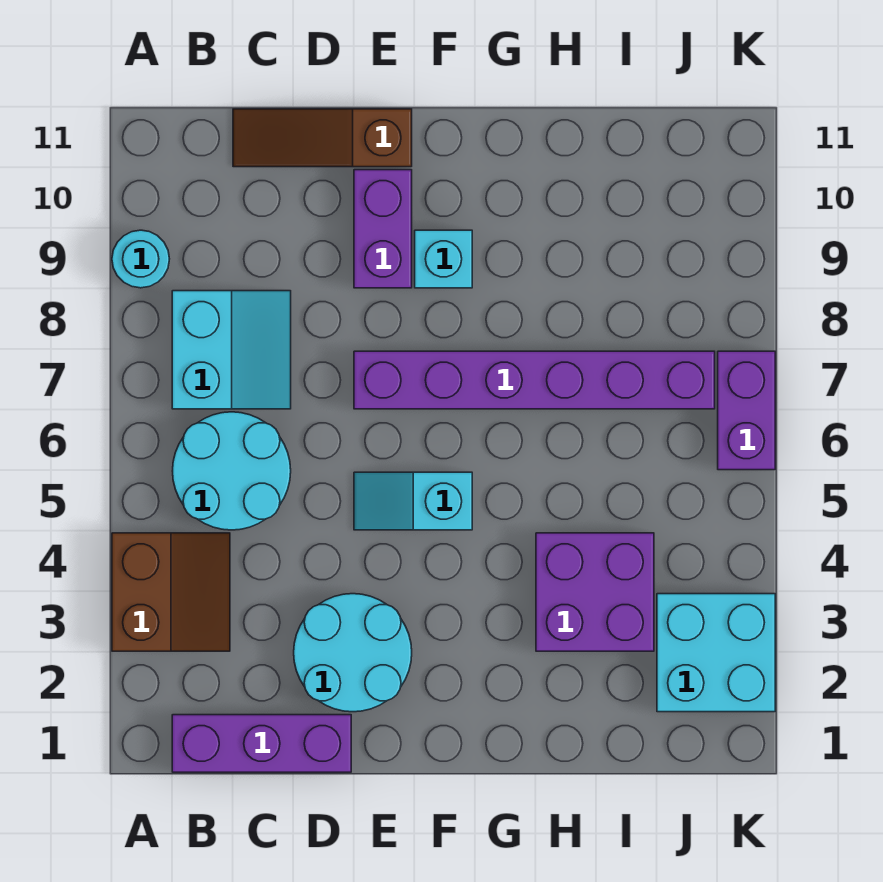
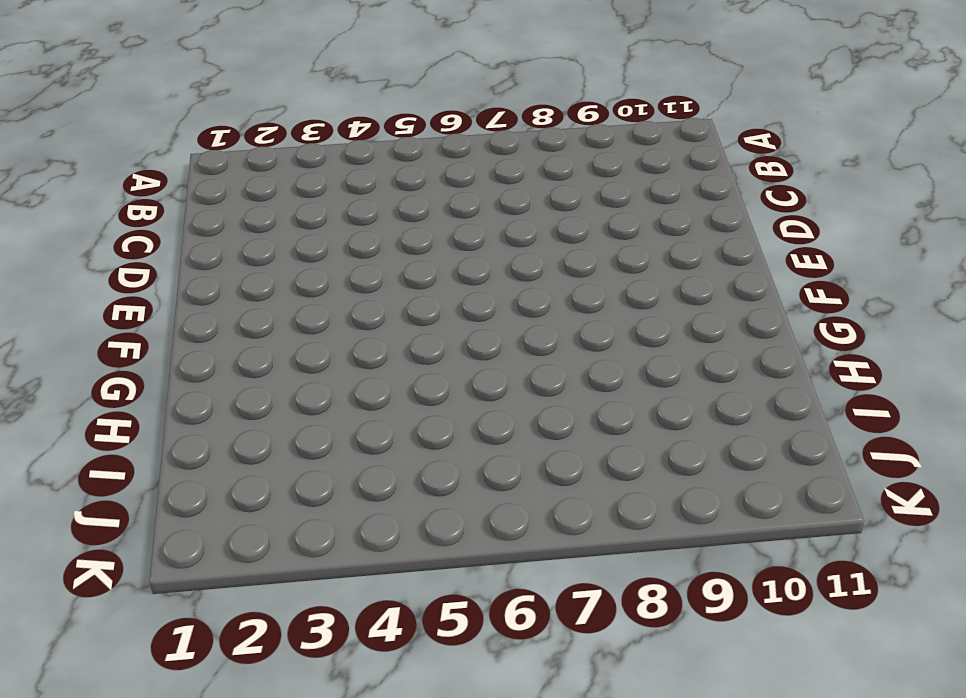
none -> brown 2x2 slope [112,533,230,651]
none -> cyan 1x1 round brick [112,230,169,288]
none -> purple 1x3 brick [172,715,351,772]

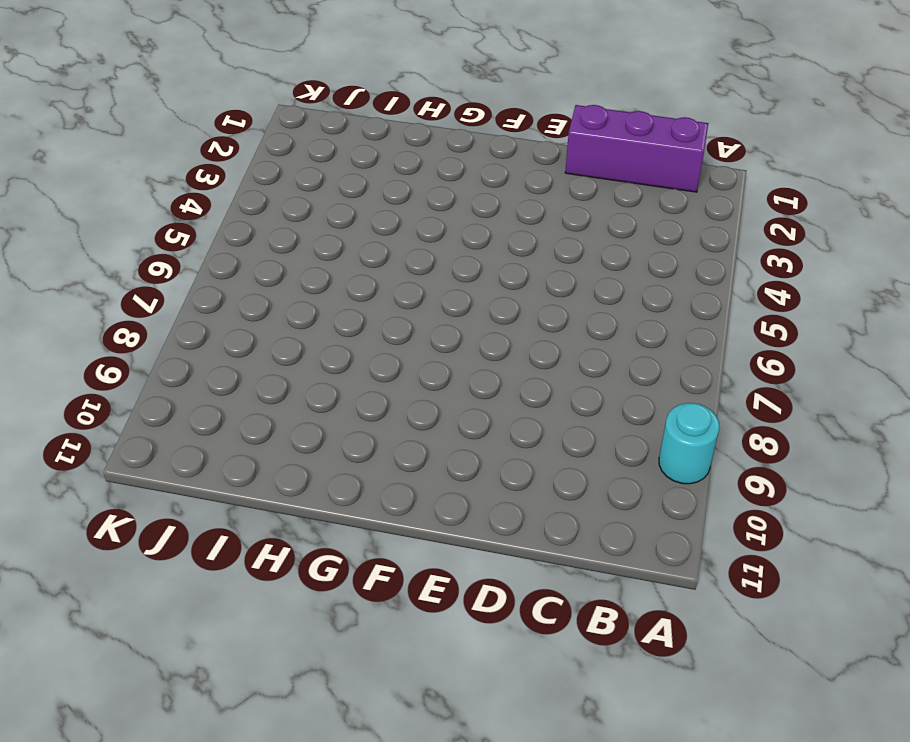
none -> brown 2x2 slope [112,533,230,651]
none -> cyan 2x2 round brick [173,412,291,530]
none -> cyan 2x2 slope [172,291,291,409]

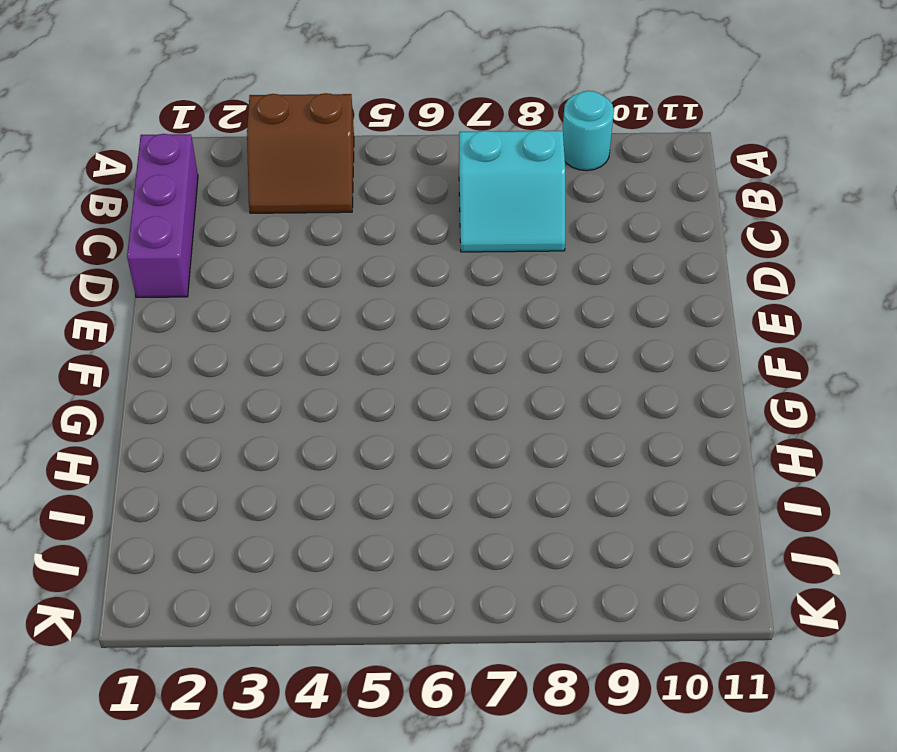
none -> cyan 2x2 round brick [173,412,291,530]
none -> brown 1x3 slope [233,109,412,167]
none -> cyan 2x2 round brick [294,594,412,712]

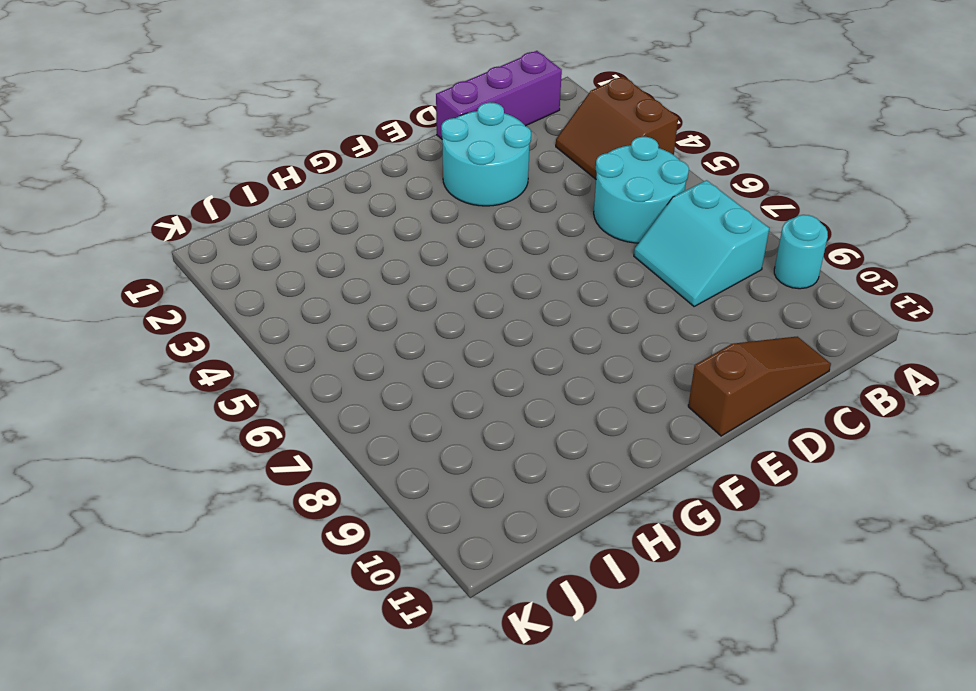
none -> cyan 1x2 slope [354,472,472,530]
none -> purple 1x6 brick [354,351,715,409]
none -> purple 1x2 brick [354,170,412,288]

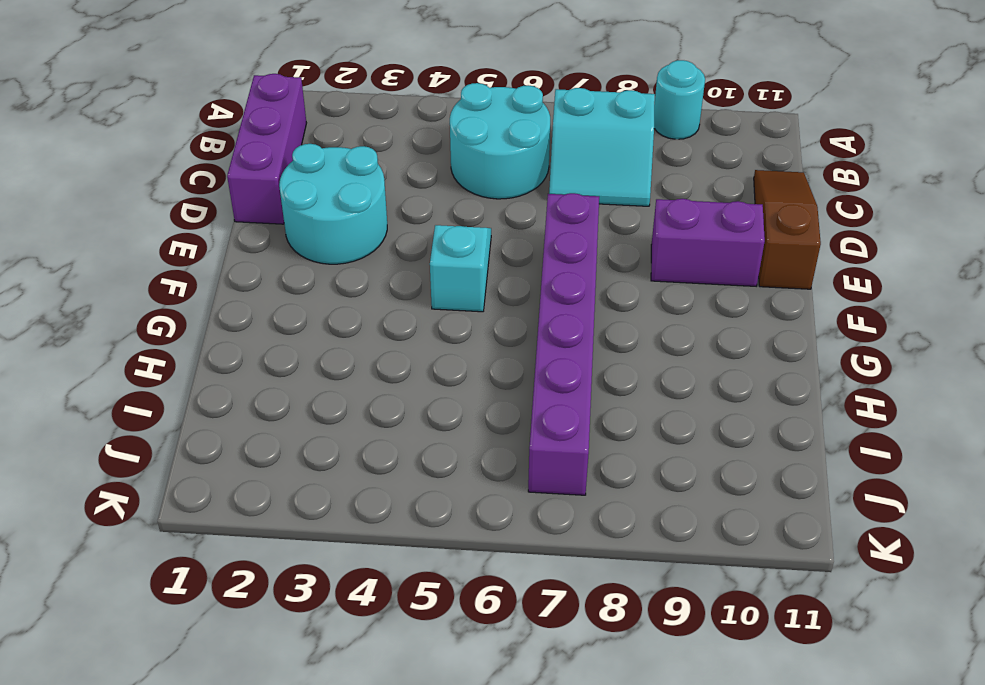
none -> brown 2x2 slope [112,533,230,651]
none -> cyan 1x1 brick [415,230,472,288]
none -> purple 2x2 brick [536,533,654,651]

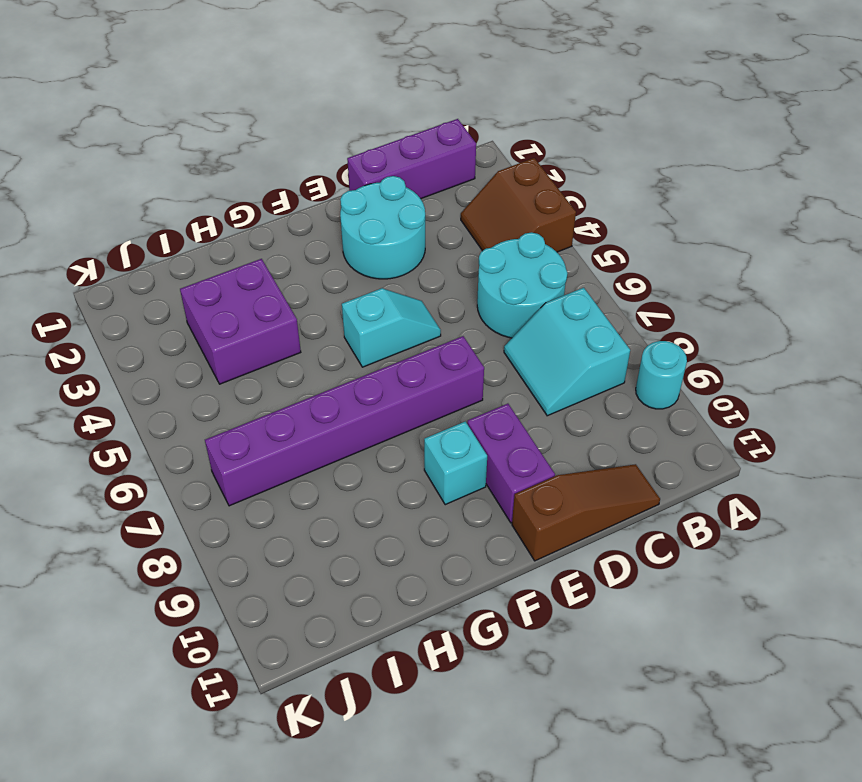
none -> cyan 2x2 brick [657,594,775,712]
none -> purple 1x2 brick [718,351,775,470]

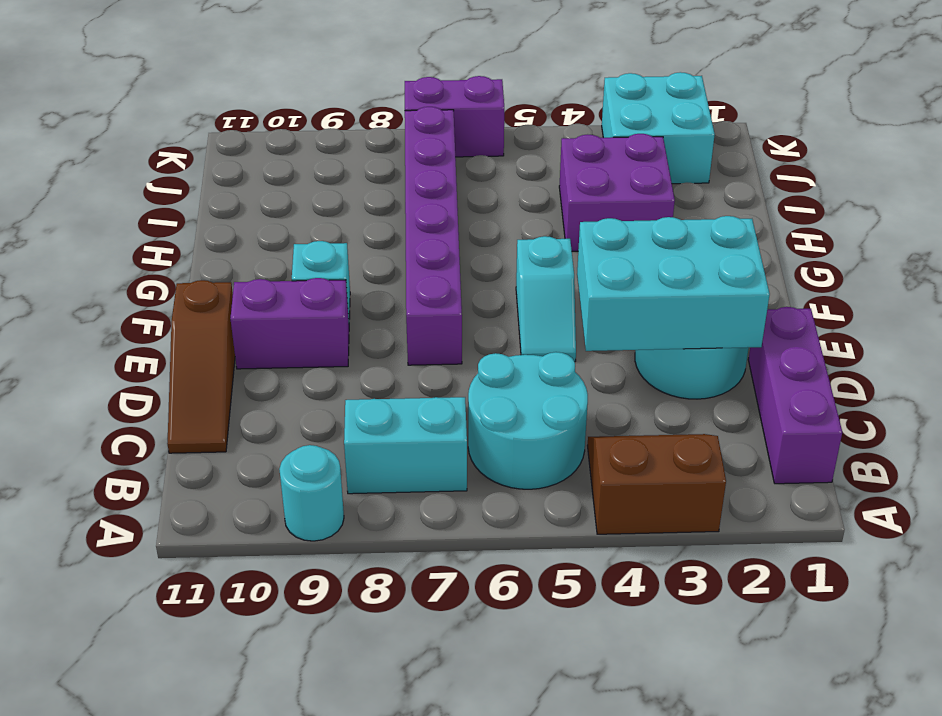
cyan 2x3 brick [577,216,770,351] -> none

